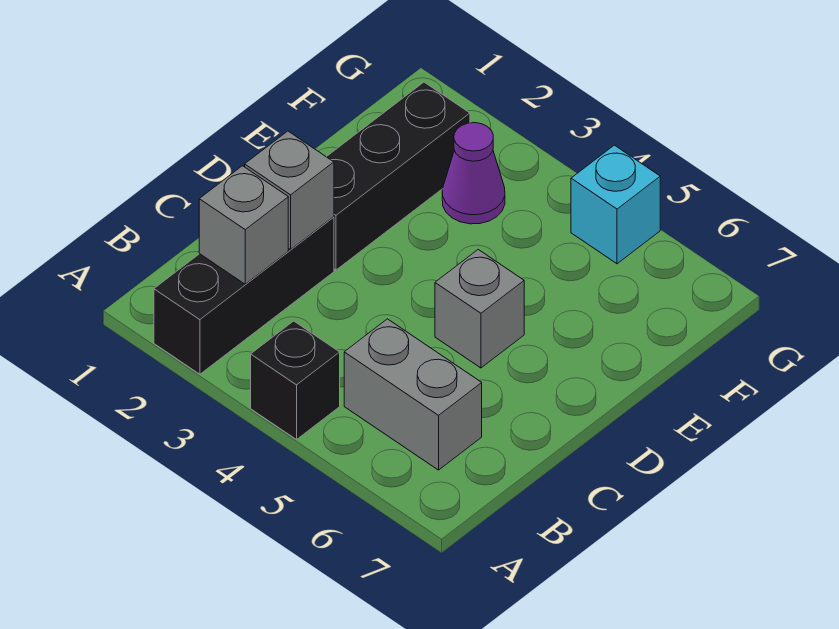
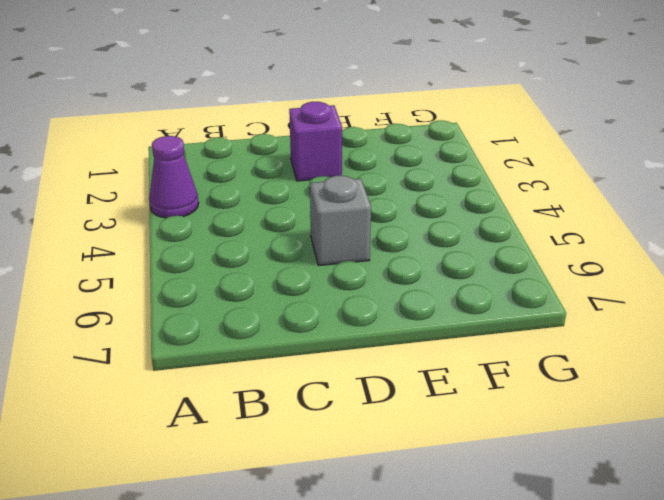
purple 1x1 cone [149,136,199,218] -> purple 1x1 cone moved to [442,123,505,224]
purple 1x1 brick [289,102,342,181] -> black 1x3 brick [327,82,470,270]
none -> black 1x3 brick [154,217,334,374]
none -> black 1x1 brick [251,321,340,440]

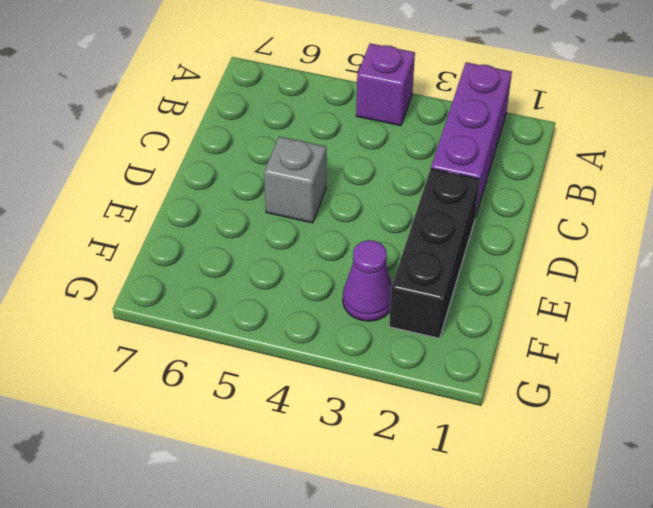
purple 1x3 brick [431,62,512,217] -> black 1x3 brick [154,217,334,374]
purple 1x1 brick [356,43,415,126] -> black 1x1 brick [251,321,340,440]
none -> grey 1x2 brick [344,319,482,470]
none -> cyan 1x1 brick [571,145,660,264]

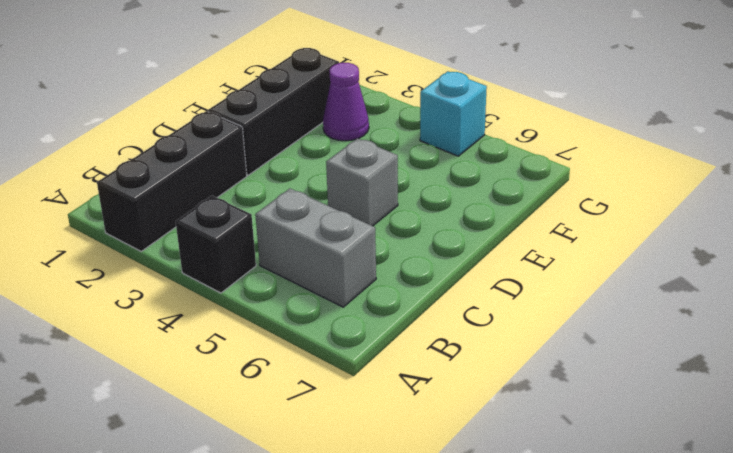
none -> grey 1x1 brick [199,166,288,284]
none -> grey 1x1 brick [245,131,334,249]

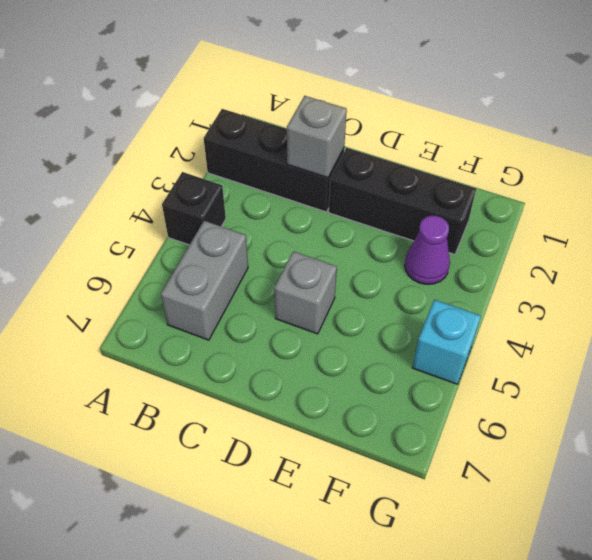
none -> grey 1x1 brick [199,166,288,284]

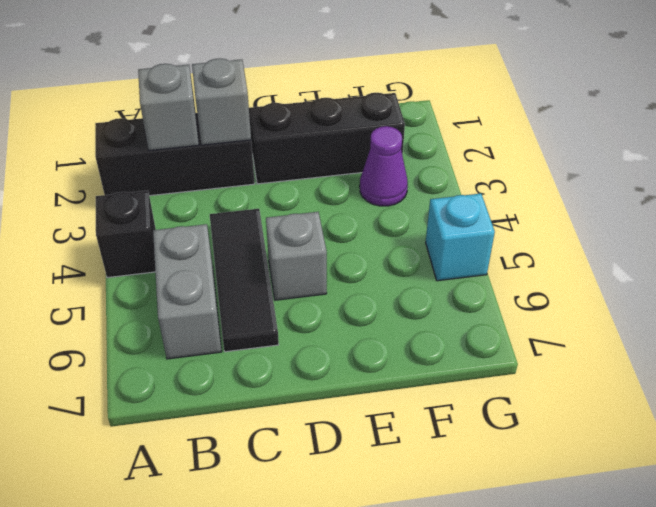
black 1x3 tile [210,209,279,352] -> none

